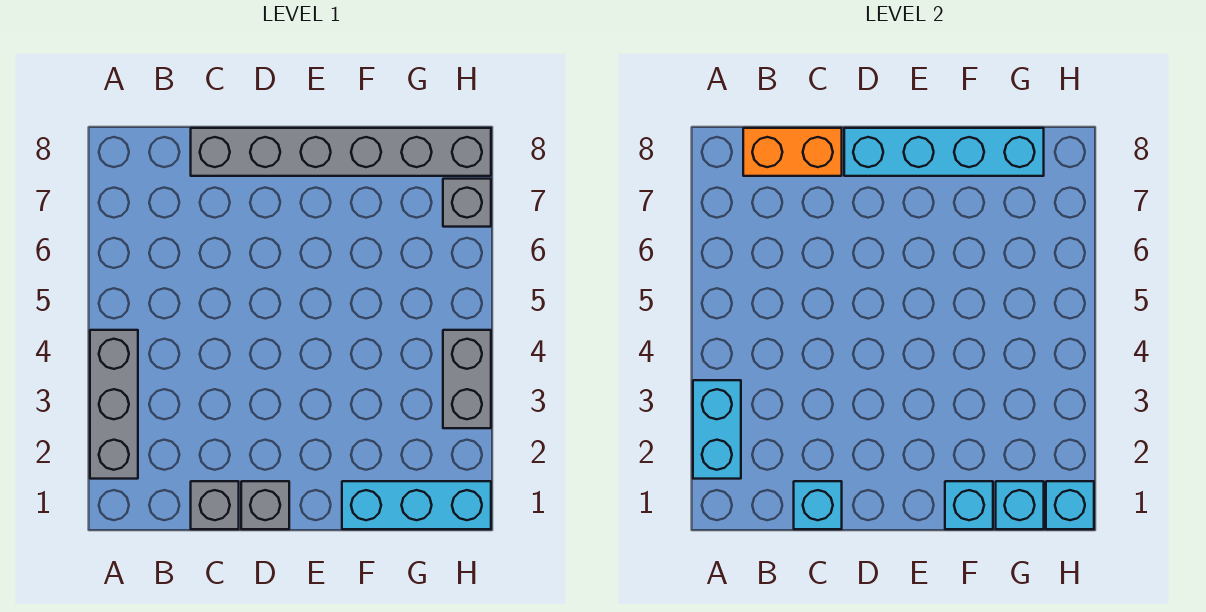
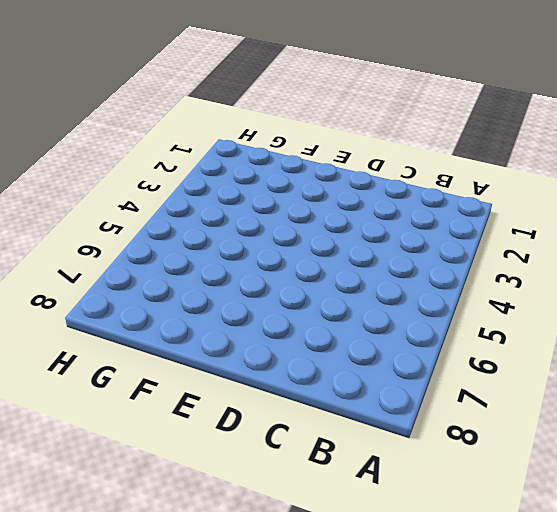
none -> grey 1x3 brick [90,330,138,479]
none -> grey 1x1 brick [191,481,239,529]
none -> grey 1x6 brick [191,128,491,176]

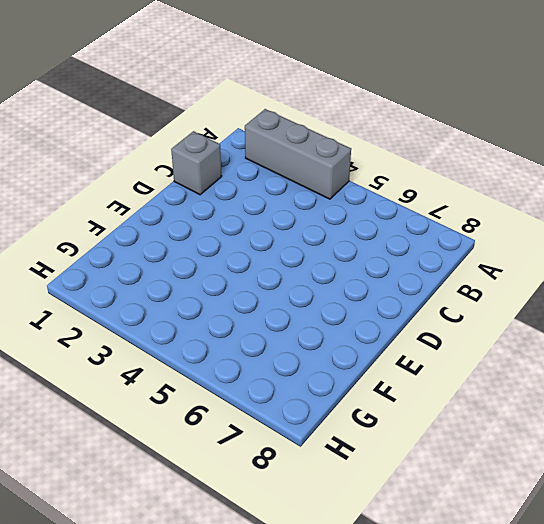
none -> grey 1x6 brick [191,128,491,176]
none -> grey 1x1 brick [241,481,289,529]
none -> cyan 1x3 brick [342,481,491,529]

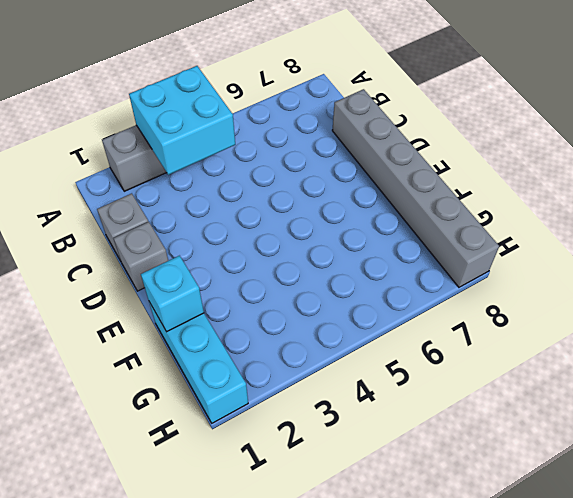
cyan 2x2 brick [129,66,235,175] -> cyan 1x2 brick [693,380,741,479]
none -> grey 1x2 brick [443,330,491,428]
none -> grey 1x1 brick [443,179,491,227]
none -> orange 1x2 brick [743,128,842,176]

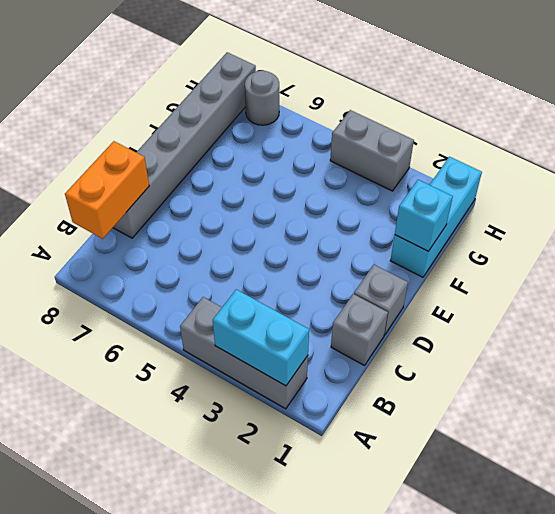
grey 1x1 round brick [245,70,279,125] -> grey 1x1 brick [443,179,491,227]
none -> cyan 1x1 brick [794,481,842,529]
none -> cyan 1x4 brick [844,128,1044,176]
none -> cyan 1x1 brick [996,481,1044,529]

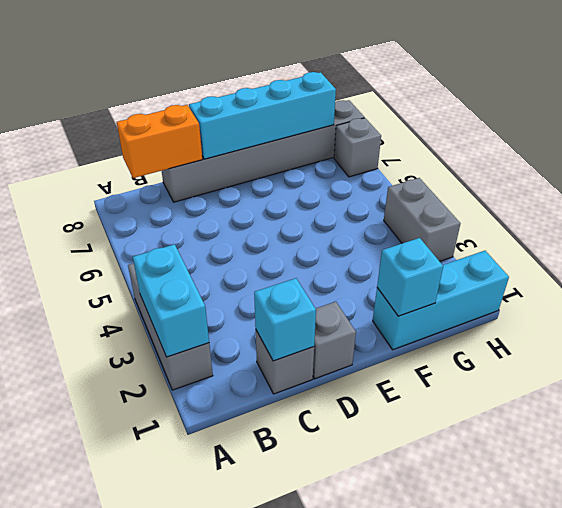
none -> cyan 1x1 brick [996,481,1044,529]
none -> cyan 1x1 brick [1046,481,1094,529]

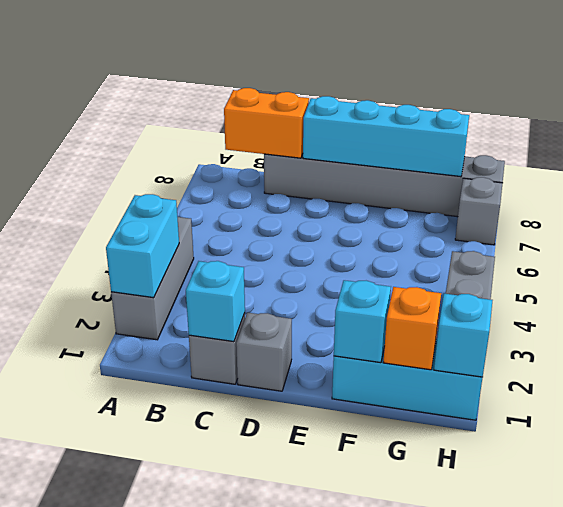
orange 1x1 brick [383,287,441,370] -> cyan 1x1 brick [996,481,1044,529]

